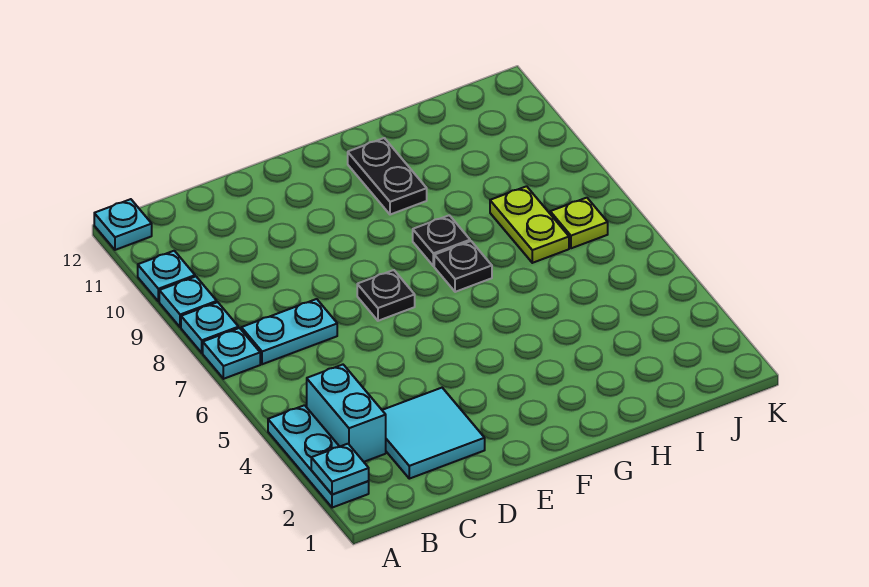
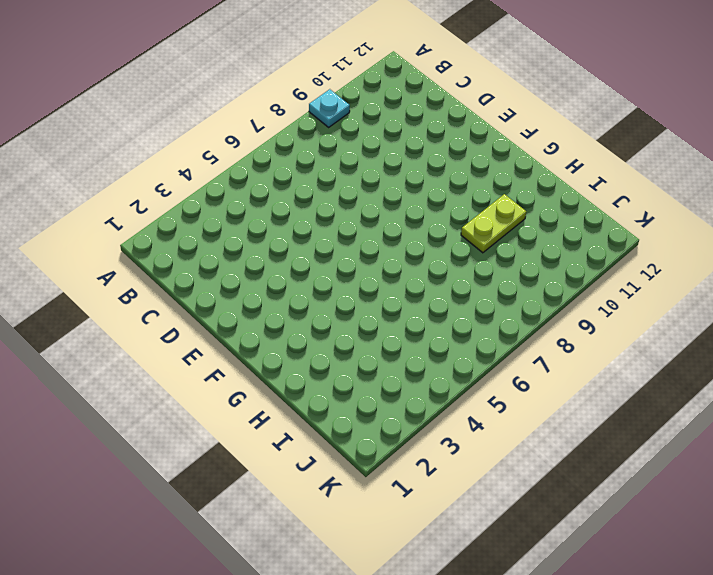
lime 1x2 plate [461,194,526,253] -> lime 1x2 plate moved to [490,186,569,263]
none -> cyan 1x3 plate [268,405,369,508]
none -> cyan 1x1 plate [203,328,260,379]
none -> cyan 1x1 plate [181,302,239,353]

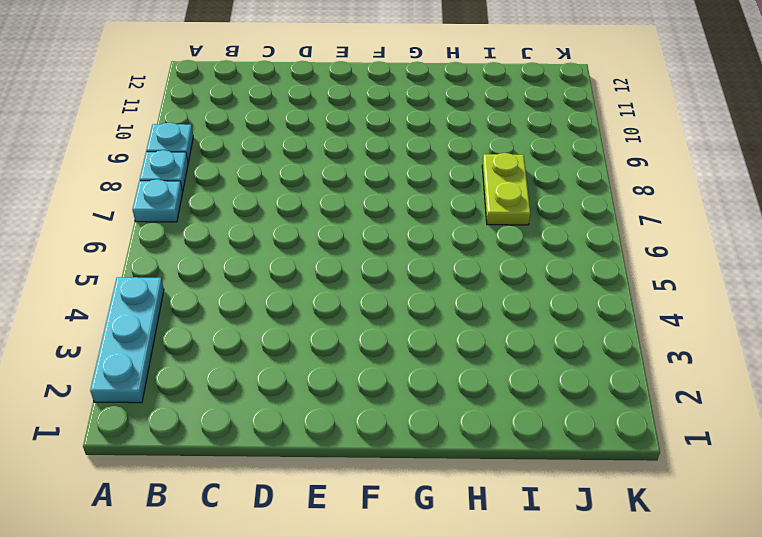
none -> cyan 1x1 plate [138,251,195,302]
none -> cyan 1x1 plate [94,199,152,250]
none -> cyan 1x2 brick [307,365,386,462]

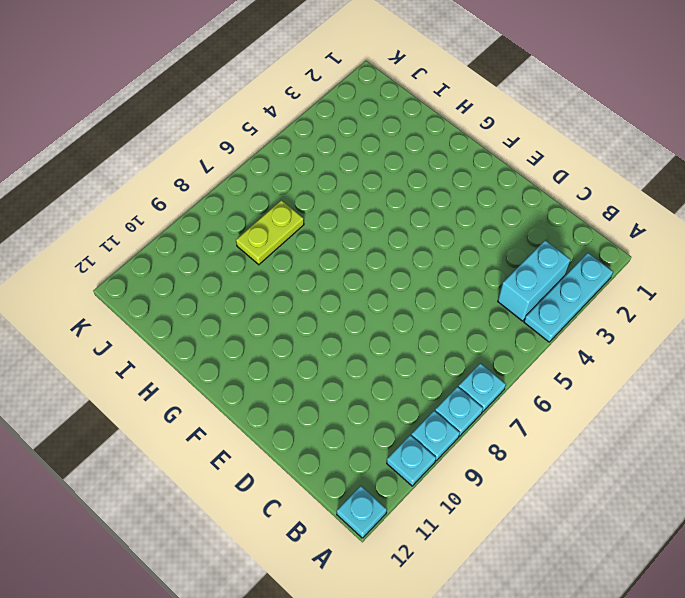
none -> cyan 1x2 plate [241,299,337,364]
none -> cyan 2x2 tile [382,388,485,479]
none -> black 1x1 plate [357,270,415,321]

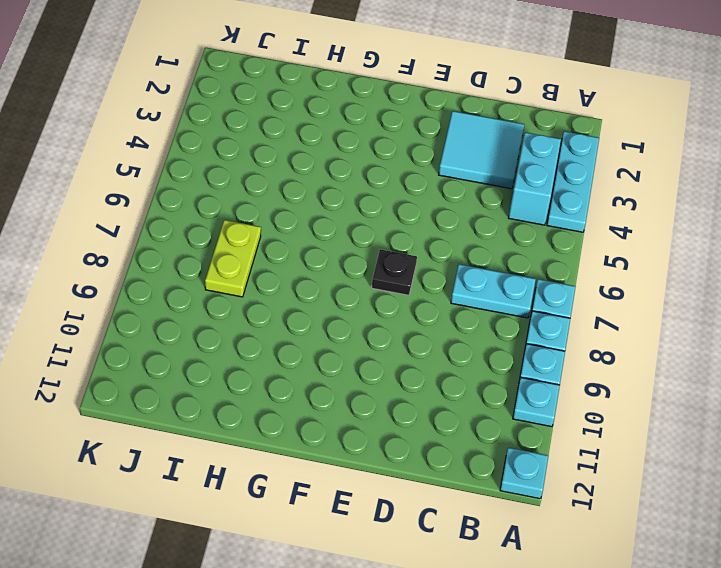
none -> black 1x1 plate [434,241,492,292]
none -> black 1x1 plate [413,215,470,266]
none -> black 1x2 plate [348,138,427,215]

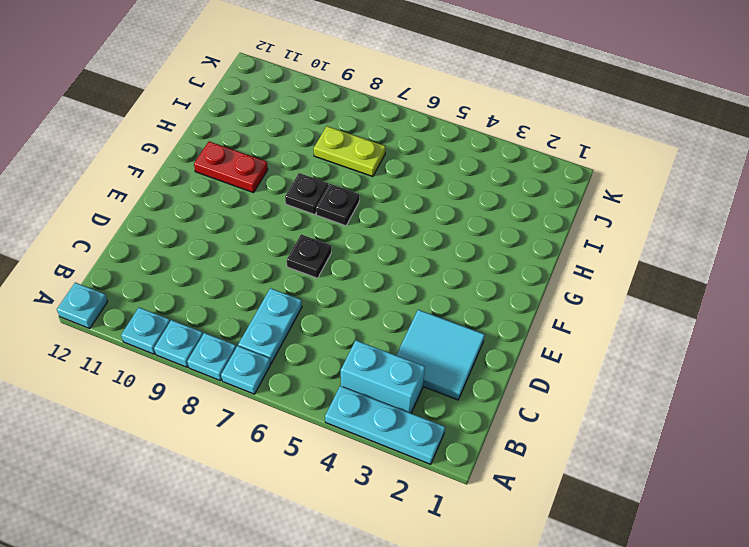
red 1x2 plate [194,141,268,193] -> black 1x2 plate [348,138,427,215]
none -> lime 1x1 plate [550,198,608,248]
none -> cyan 1x1 plate [311,444,369,495]

